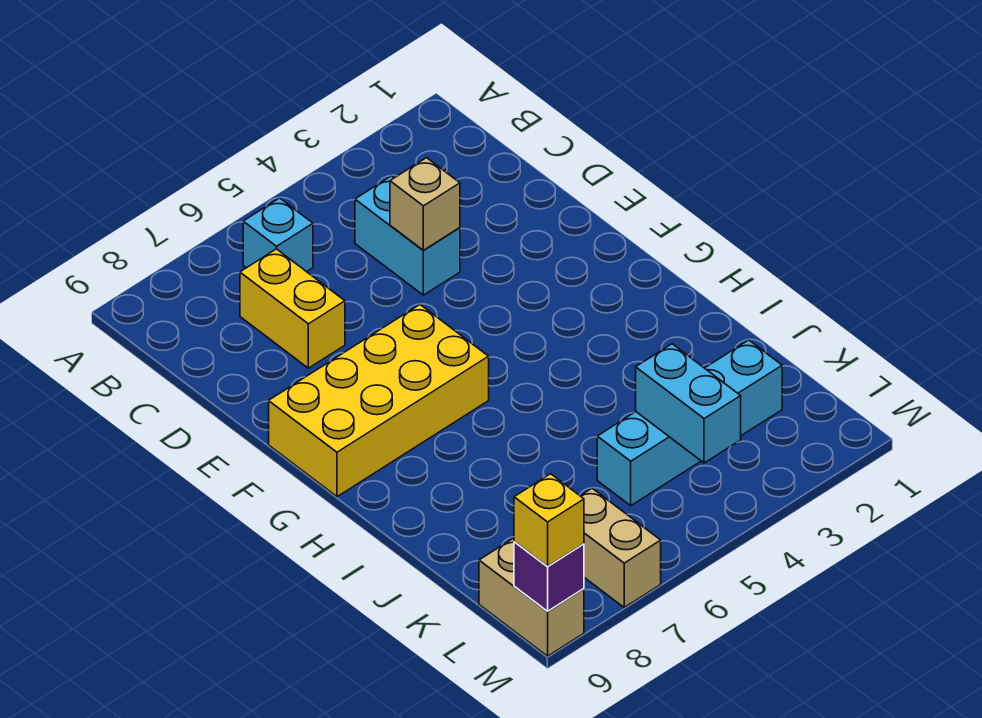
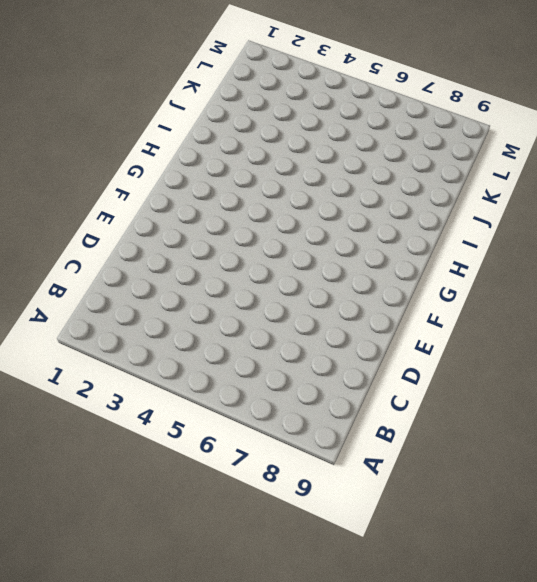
none -> cyan 1x1 brick [243,198,313,272]
none -> cyan 1x2 brick [355,176,460,295]

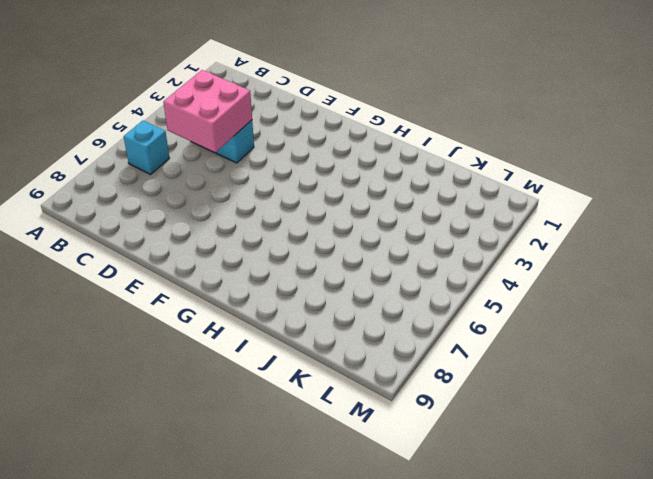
pink 2x2 brick [163,70,252,153] -> tan 1x1 brick [390,158,460,250]
none -> yellow 1x2 brick [240,249,345,368]
none -> yellow 2x4 brick [269,305,489,497]

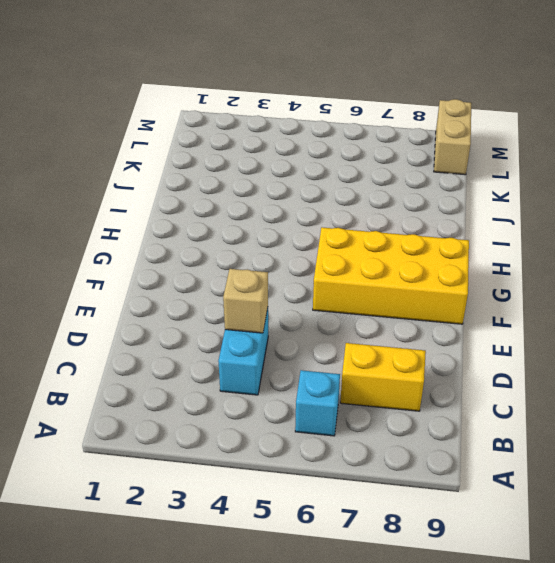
yellow 1x2 brick [340,343,426,411] -> yellow 1x2 brick turned to [240,249,345,368]
none -> cyan 1x4 brick [597,340,782,505]
none -> tan 1x2 brick [581,488,661,607]

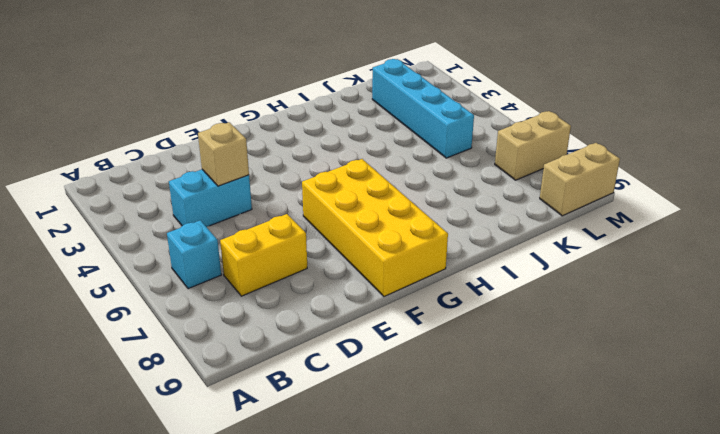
none -> cyan 1x2 brick [636,344,741,463]
none -> purple 1x1 brick [514,542,584,611]

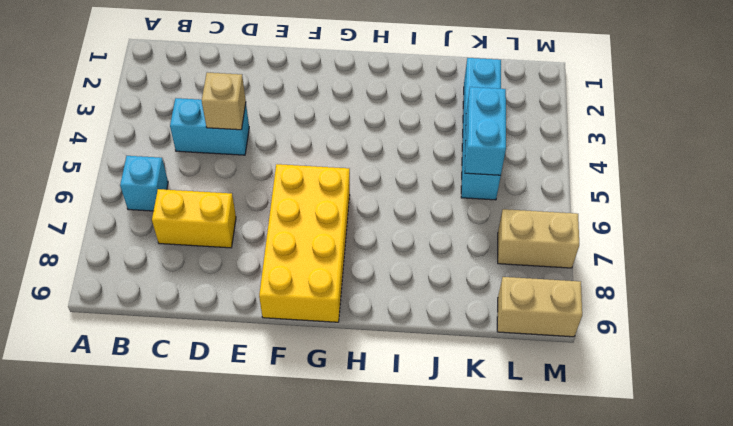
cyan 1x2 brick [465,87,506,176] -> cyan 1x2 brick turned to [636,344,741,463]
none -> purple 1x1 brick [514,542,584,611]
none -> yellow 1x1 brick [514,474,584,566]

